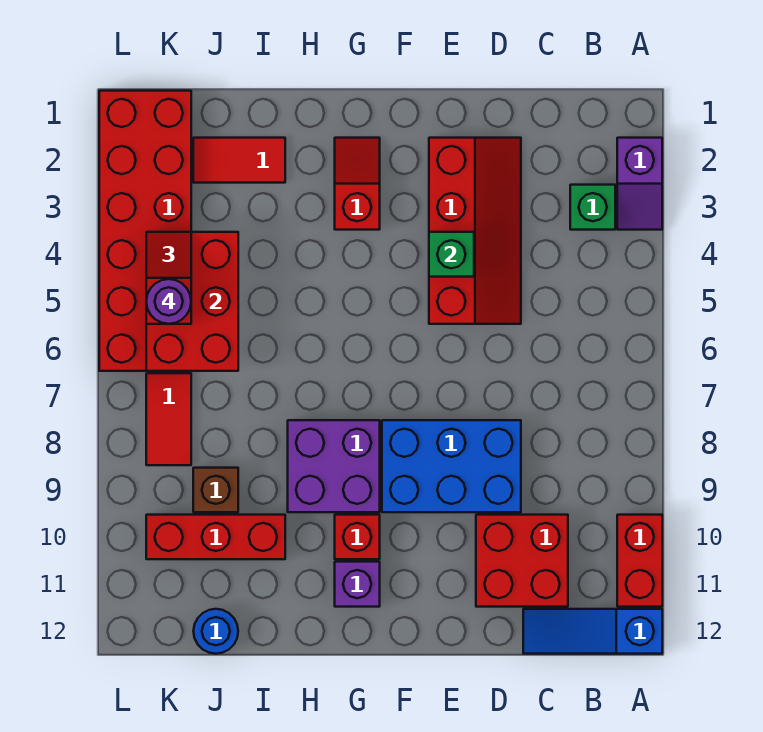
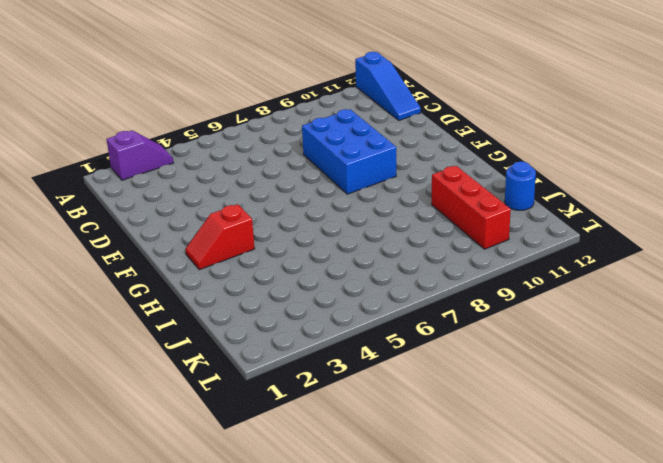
none -> red 1x2 brick [617,515,662,607]
none -> green 1x1 brick [570,185,615,230]
none -> red 2x2 brick [476,515,568,607]

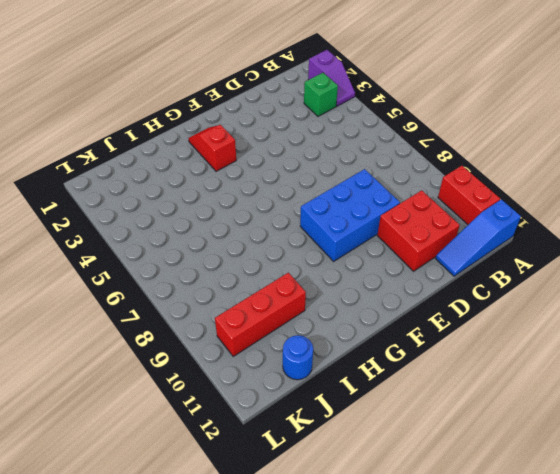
none -> red 2x4 slope [429,138,521,324]
none -> purple 2x2 brick [288,420,380,512]
none -> red 1x1 brick [335,515,380,559]

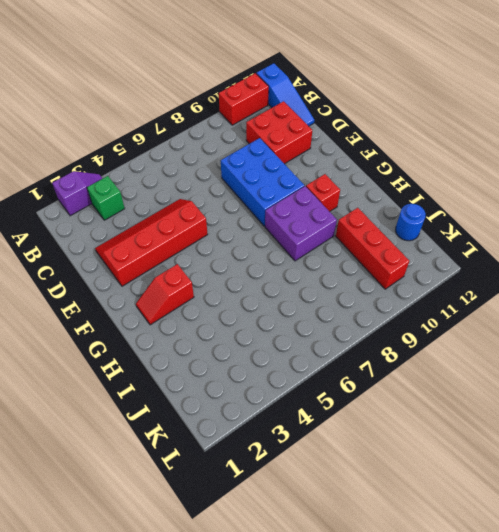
none -> purple 1x1 brick [335,562,380,607]
none -> red 1x2 tile [193,138,285,183]
none -> brown 1x1 brick [193,468,238,512]

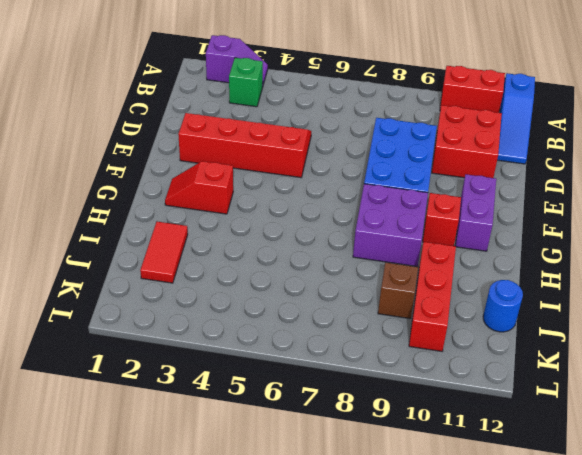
purple 1x2 brick [456,174,496,251] -> purple 1x1 brick [335,562,380,607]
none -> red 2x6 brick [99,91,191,371]
none -> red 1x2 tile [146,373,191,465]
none -> green 1x1 brick [429,232,474,277]

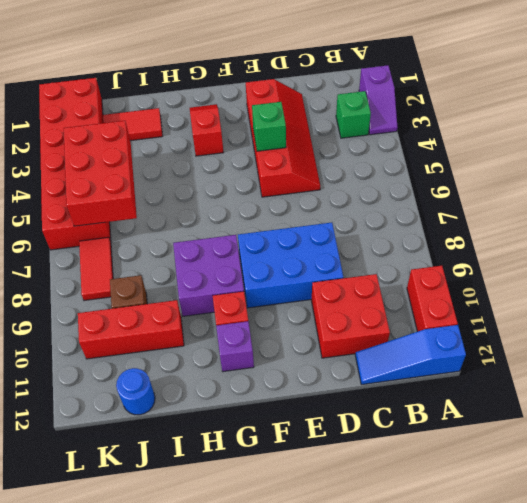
none -> red 1x2 slope [146,232,191,324]
none -> purple 1x1 round brick [146,279,191,324]

